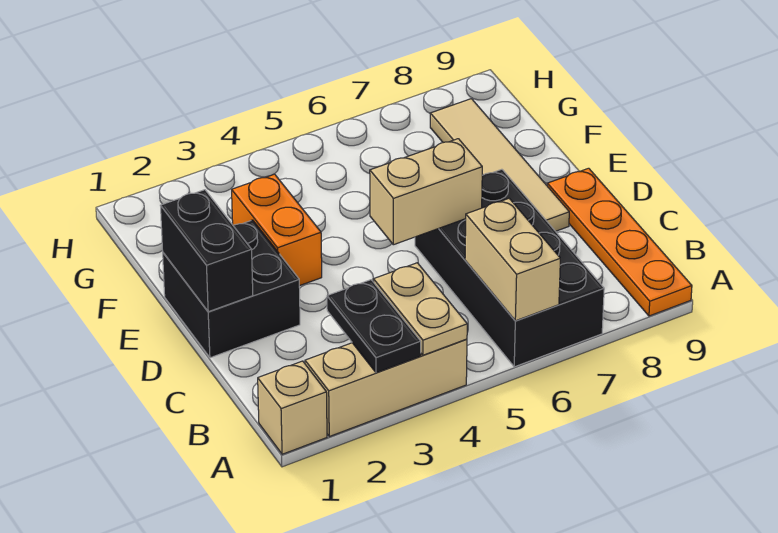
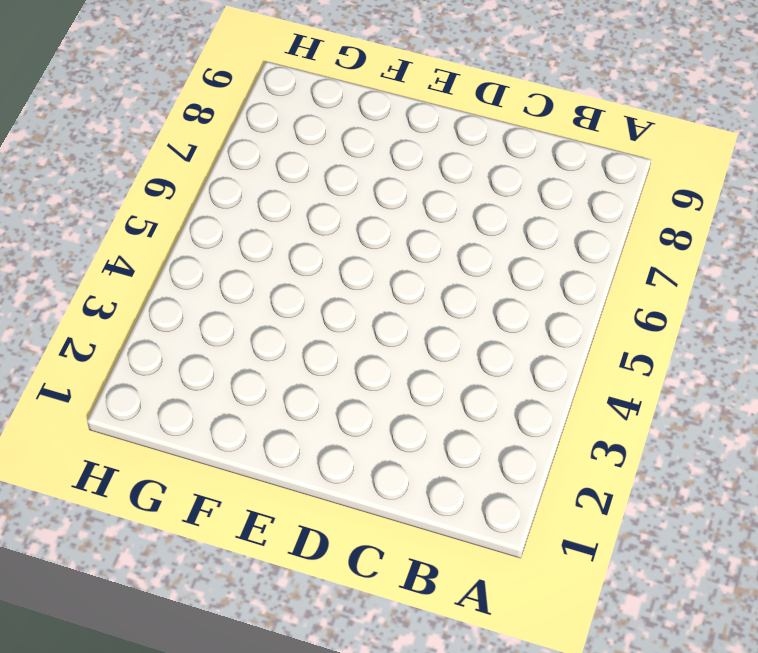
none -> tan 1x1 brick [258,361,327,454]
none -> tan 1x3 brick [305,339,467,436]
none -> black 2x4 brick [415,169,604,367]

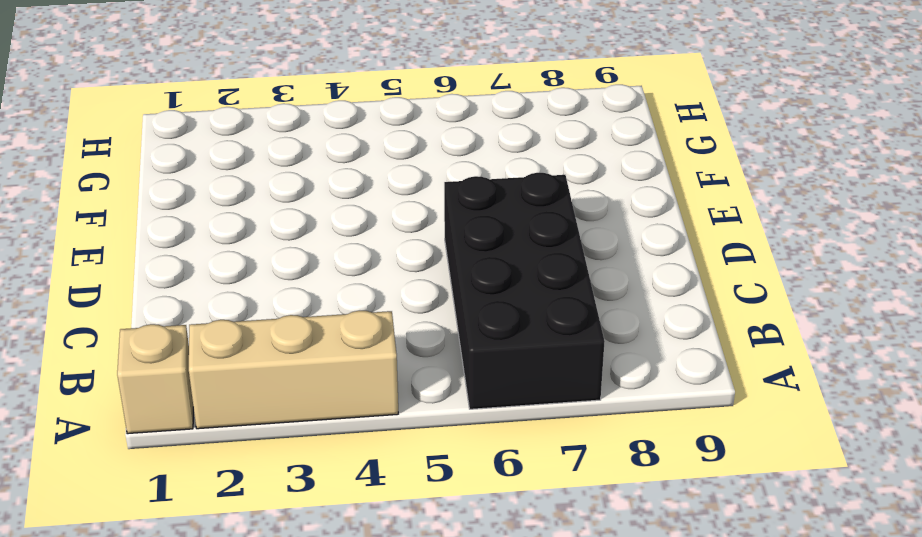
none -> orange 1x4 plate [547,168,692,316]
none -> black 2x2 brick [163,220,300,358]
none -> tan 1x4 tile [430,99,569,231]

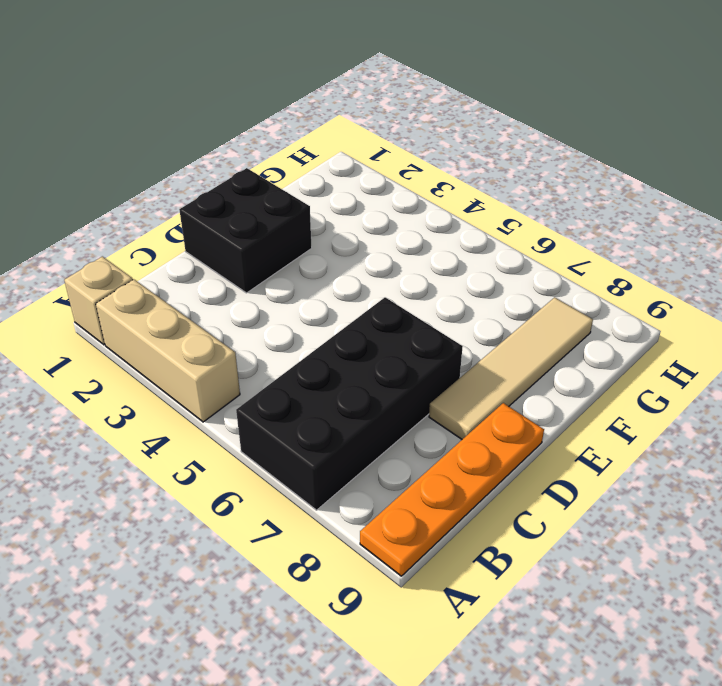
none -> orange 1x2 brick [232,174,322,286]
none -> black 1x2 plate [327,280,421,373]
none -> tan 1x2 plate [373,263,467,355]

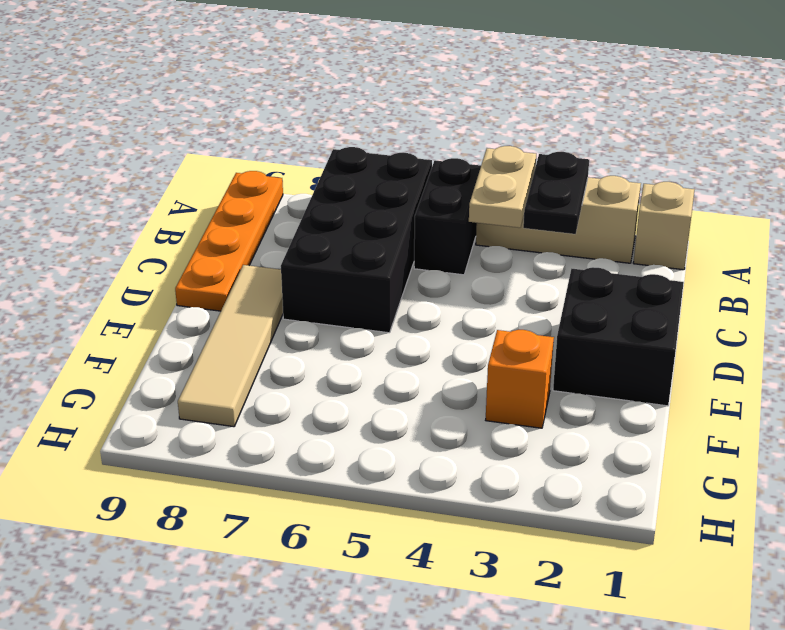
black 1x2 brick [414,158,481,275] -> black 1x2 brick moved to [160,190,253,312]
orange 1x1 brick [486,330,554,428] -> orange 1x2 brick [232,174,322,286]
none -> tan 1x2 brick [465,199,560,321]
none -> tan 1x2 brick [370,139,482,245]

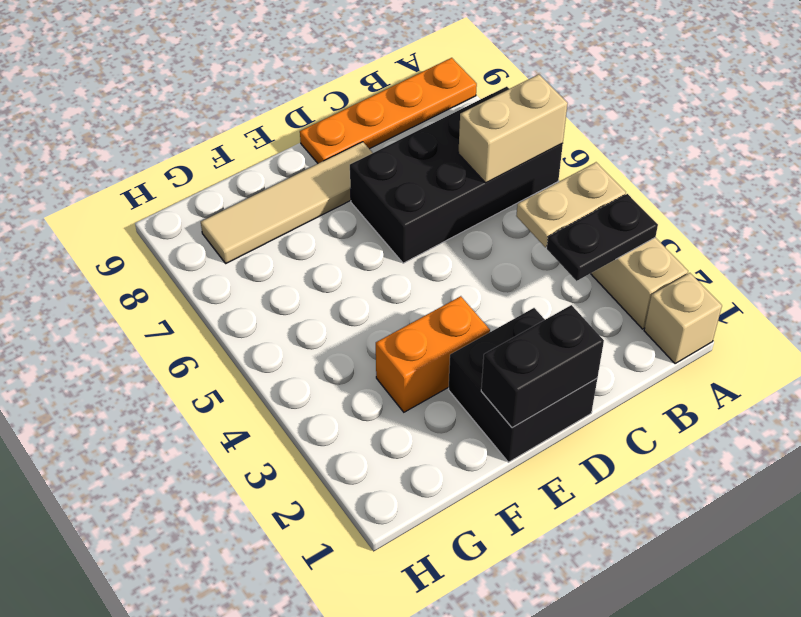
none -> tan 1x2 brick [370,139,482,245]

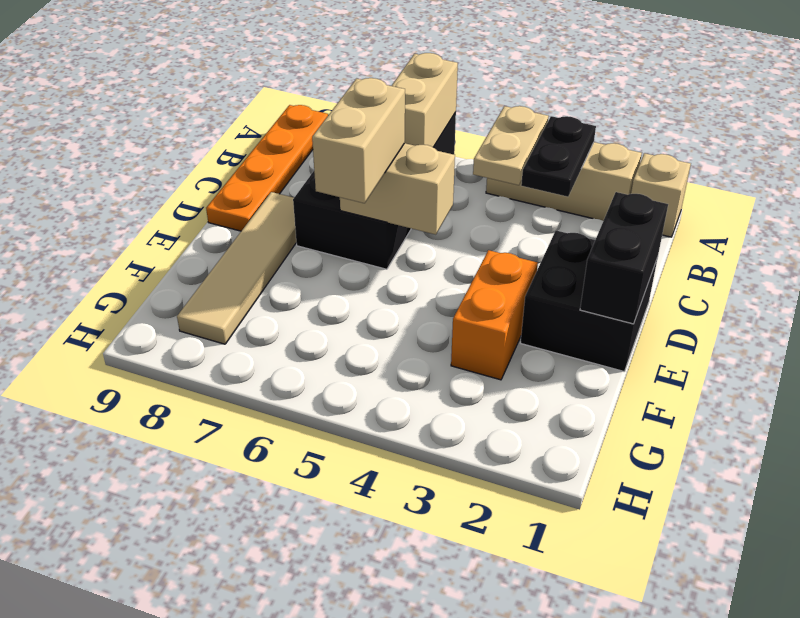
tan 1x2 brick [312,78,405,203] -> none

